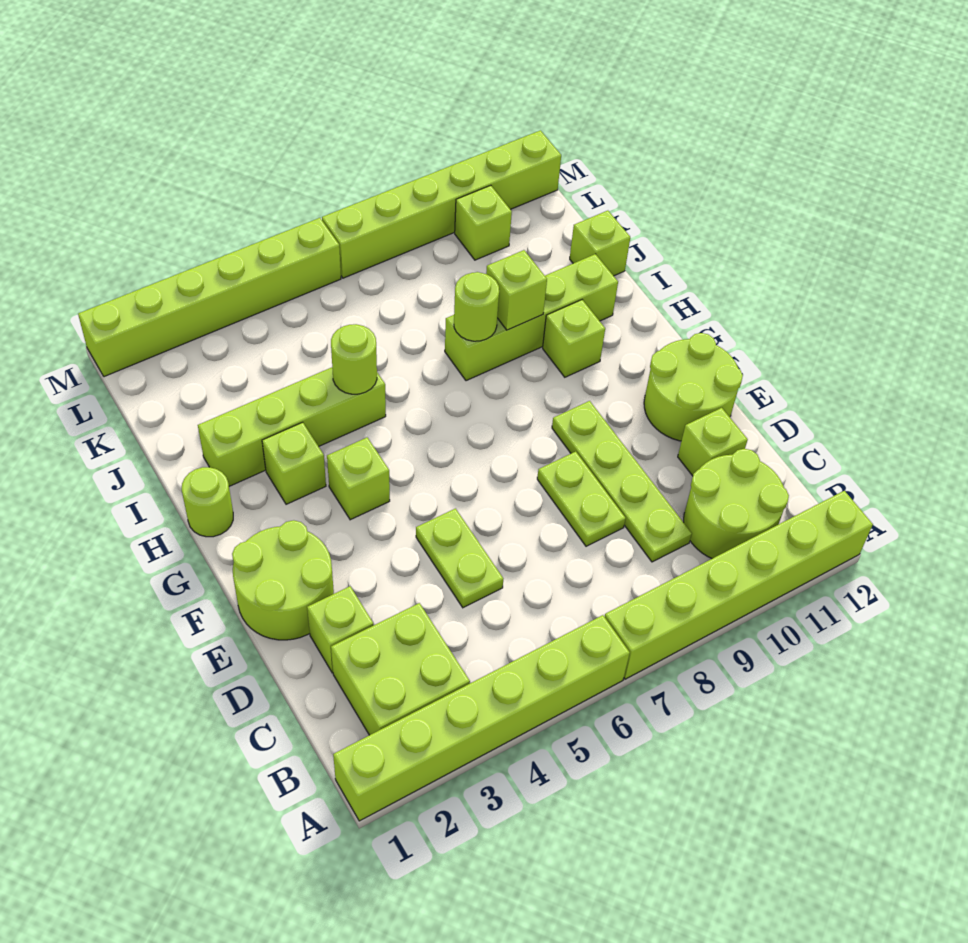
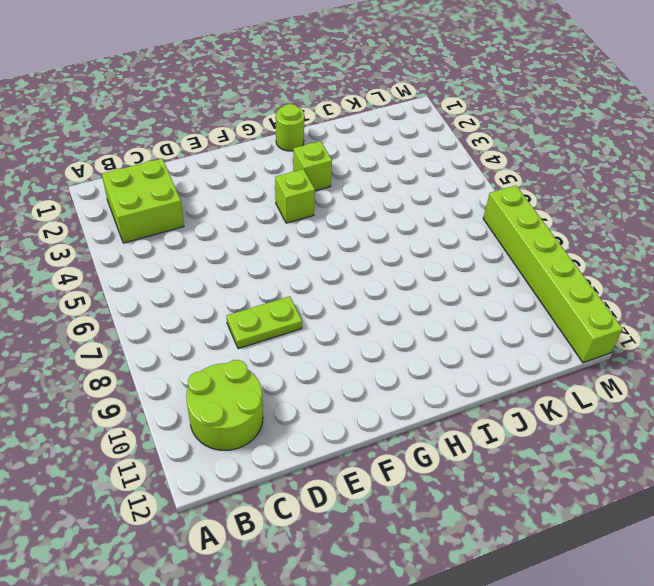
none -> lime 1x6 brick [333,615,630,821]
none -> lime 1x6 brick [605,491,873,679]
none -> lime 1x4 plate [552,401,692,562]

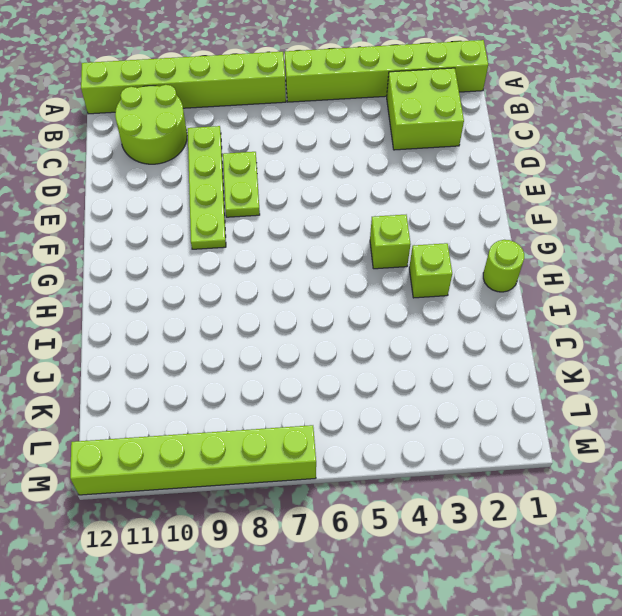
none -> lime 1x1 brick [307,586,373,673]
none -> lime 1x2 plate [416,509,503,608]
none -> lime 1x1 brick [678,408,748,476]

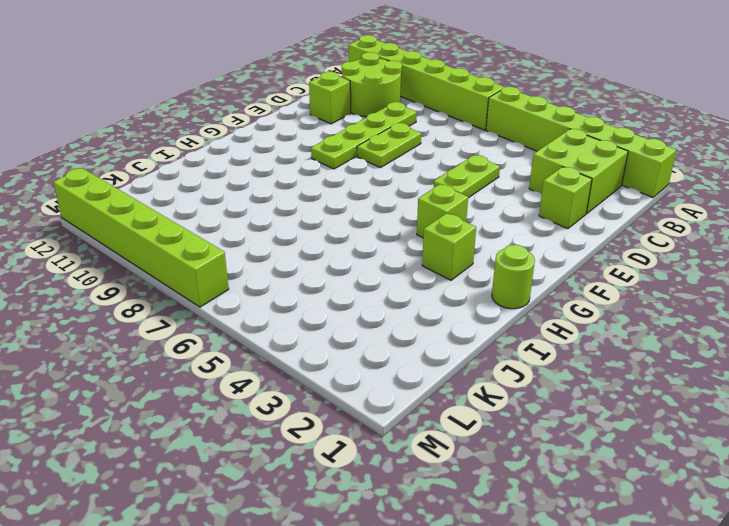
none -> lime 2x2 round brick [232,520,334,640]
none -> lime 2x2 round brick [644,333,743,441]
none -> lime 1x1 brick [543,300,605,377]

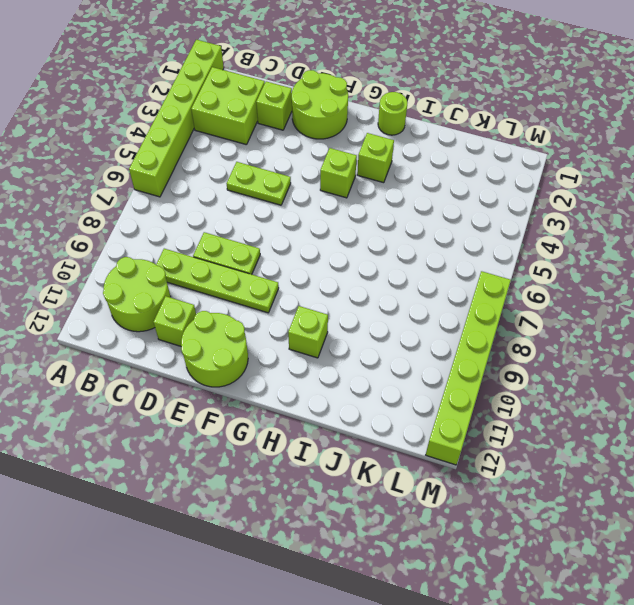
none -> lime 1x6 brick [605,491,873,679]
none -> lime 1x4 brick [198,367,386,486]
none -> lime 1x4 brick [445,254,618,381]

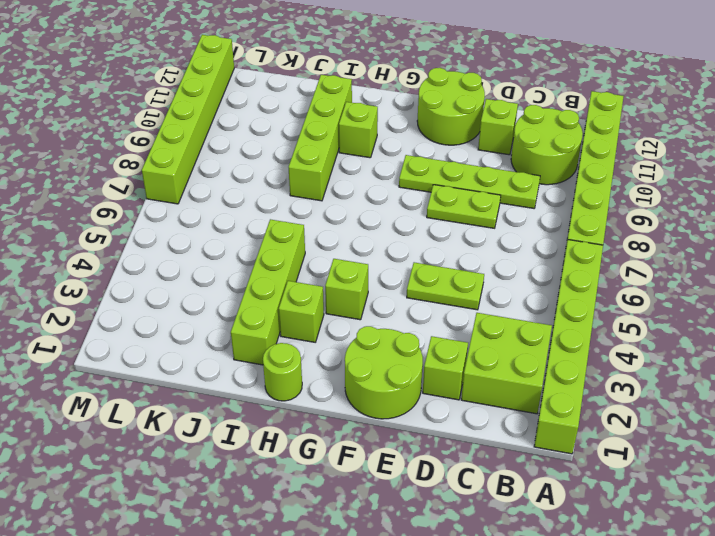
none -> lime 1x1 brick [570,211,630,276]
none -> lime 1x1 brick [455,185,512,260]
none -> lime 1x6 brick [78,218,341,377]

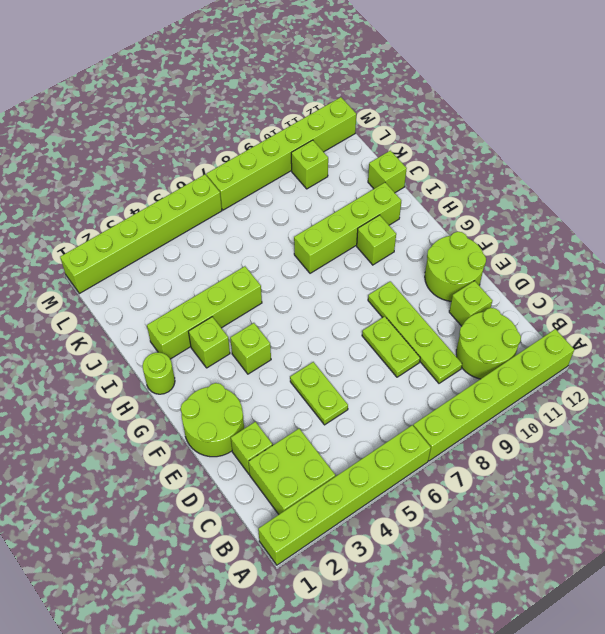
none -> lime 1x1 round brick [331,324,377,394]
none -> lime 1x1 round brick [454,272,499,341]
none -> lime 1x1 brick [486,250,547,330]

